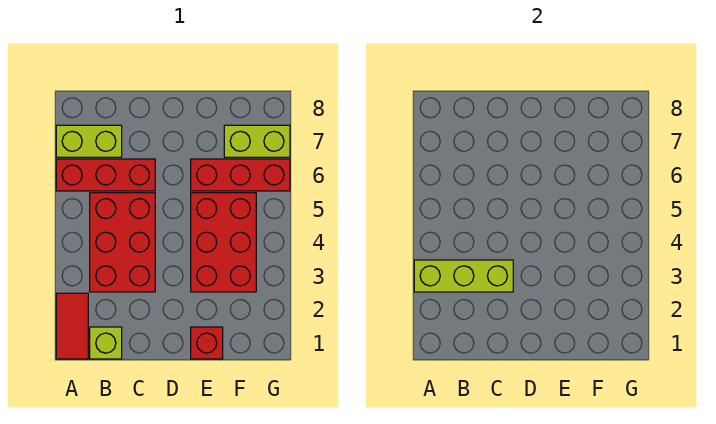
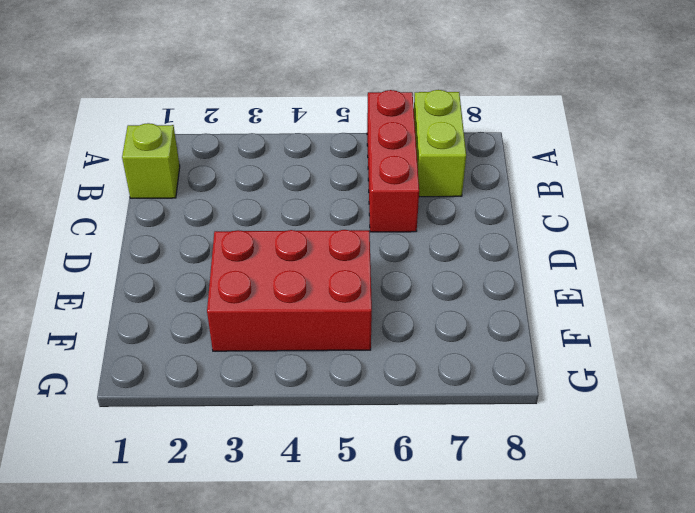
none -> red 1x2 tile [56,293,88,359]
none -> red 2x3 brick [90,193,155,292]

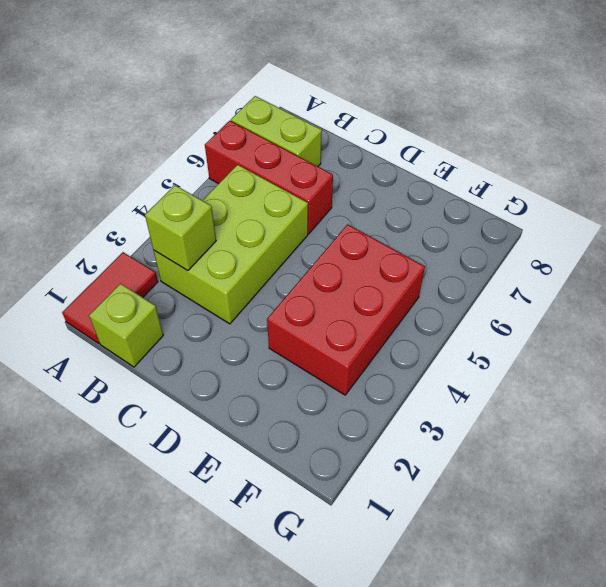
lime 2x3 brick [153,165,308,324] -> red 2x3 brick [90,193,155,292]
lime 1x1 brick [145,185,216,271] -> lime 1x3 brick [414,260,513,292]
none -> red 1x1 brick [191,327,223,359]
none -> red 1x3 brick [191,159,290,191]

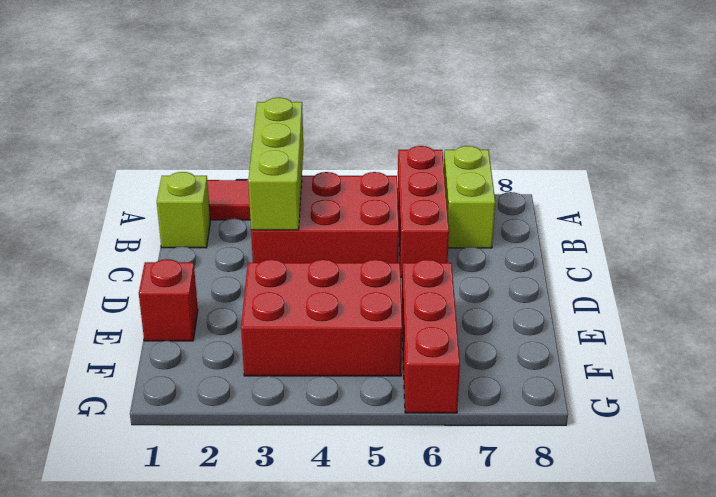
none -> lime 1x2 brick [224,125,290,157]

